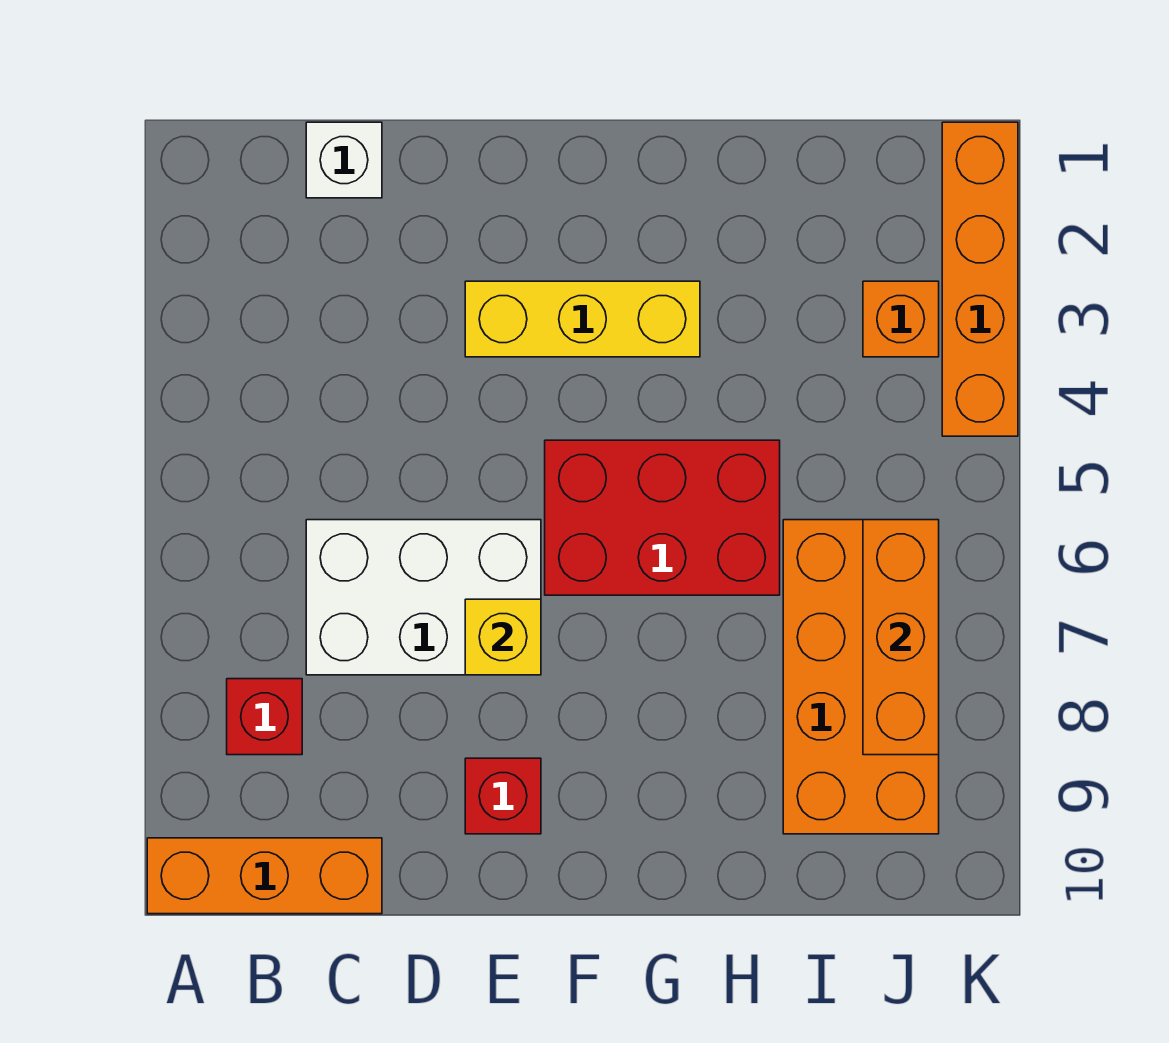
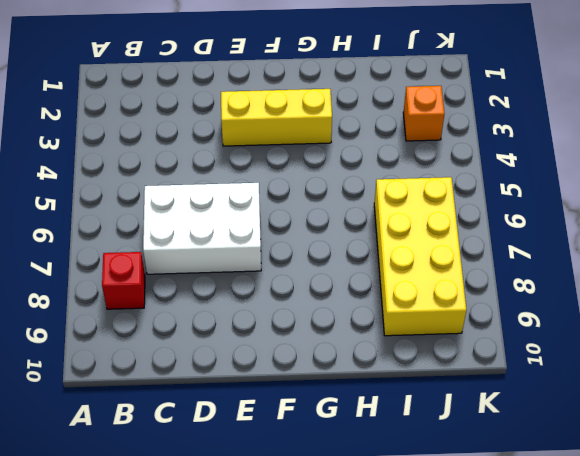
yellow 2x4 brick [374,177,466,336] -> orange 2x4 brick [783,520,939,834]
none -> orange 1x3 brick [147,838,382,914]
none -> white 1x1 brick [306,122,382,198]
none -> red 1x1 brick [465,758,541,834]

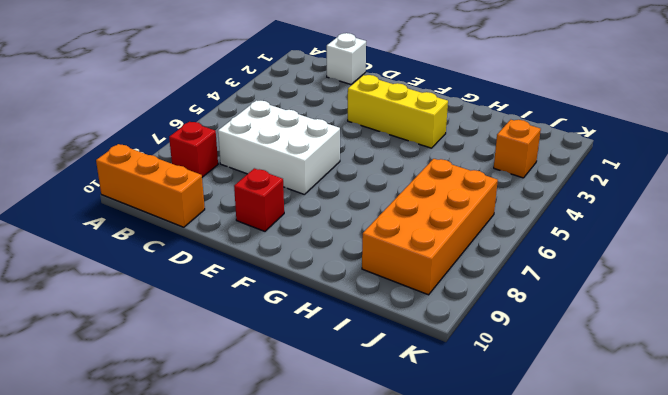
none -> red 2x3 brick [545,440,780,595]
none -> orange 1x4 brick [942,122,1018,436]
none -> yellow 1x1 brick [465,599,541,675]

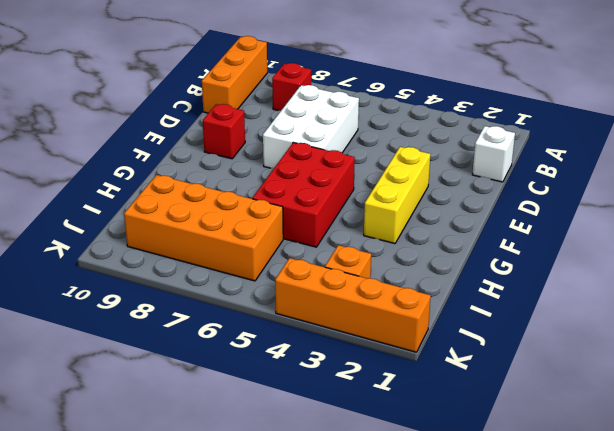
none -> yellow 1x1 brick [465,599,541,675]
none -> orange 1x3 brick [863,520,939,755]

